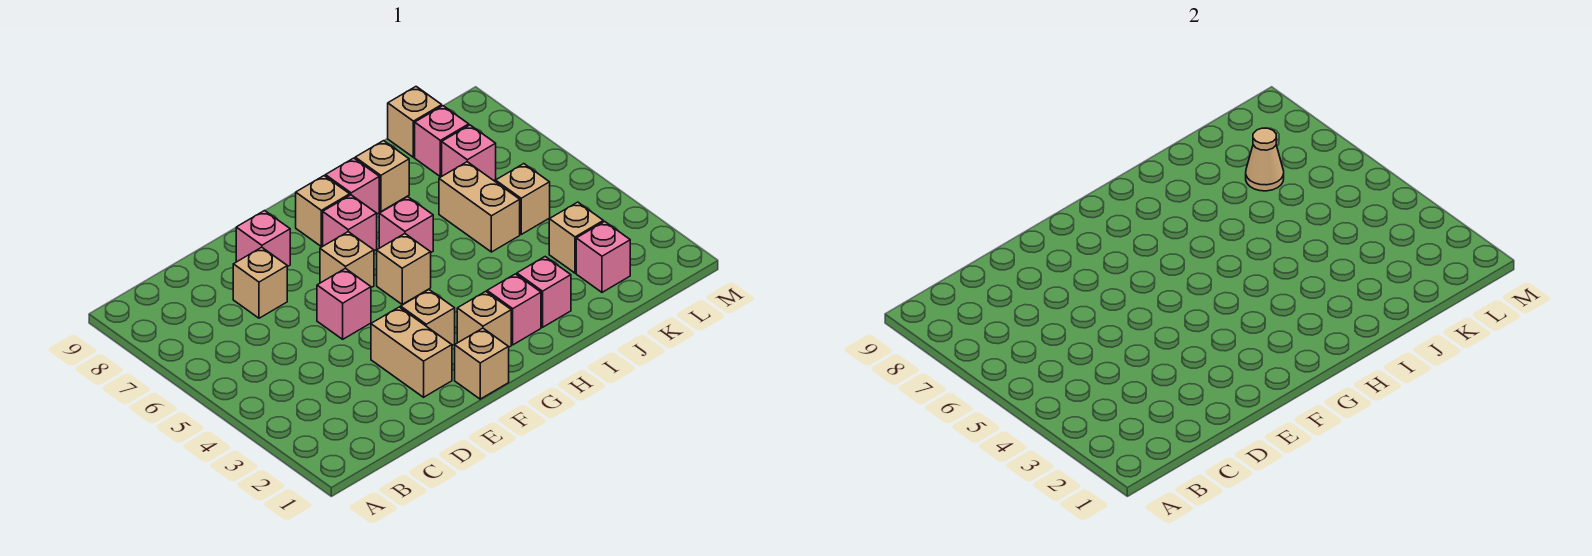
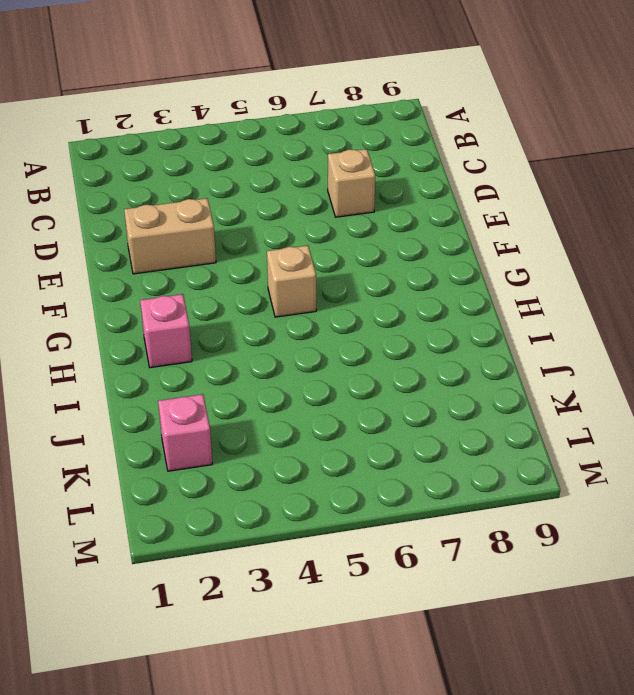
none -> pink 1x1 brick [317,268,371,339]
none -> pink 1x1 brick [236,211,290,267]
none -> tan 1x1 brick [455,328,509,399]

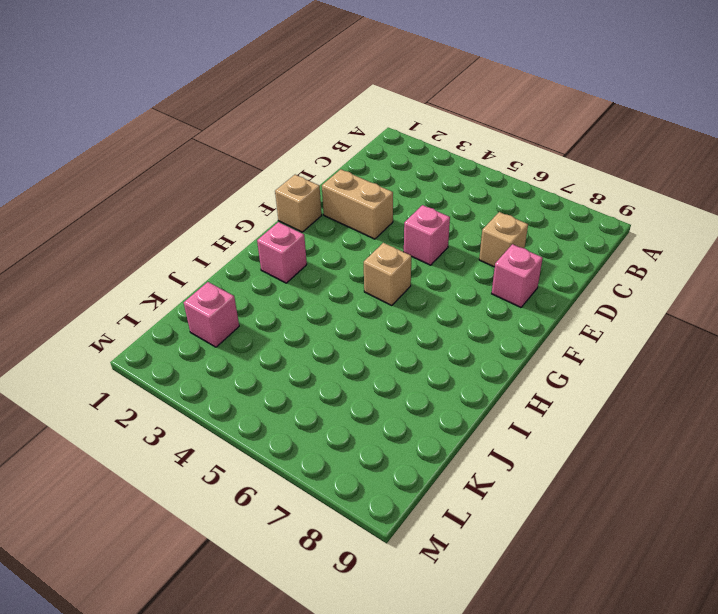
none -> tan 1x1 brick [401,290,455,345]
none -> tan 1x1 brick [320,232,374,288]
none -> tan 1x1 brick [457,291,511,347]

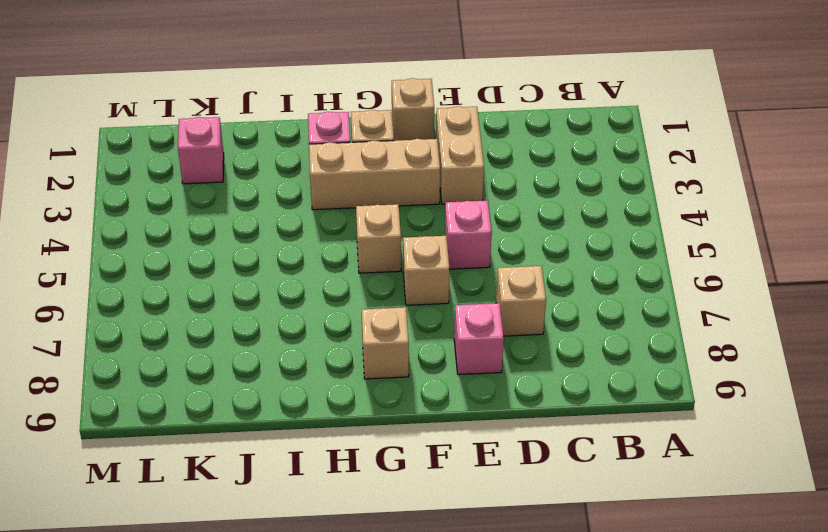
tan 1x3 brick [309,139,440,210] -> tan 1x1 brick [401,290,455,345]
none -> pink 1x1 brick [323,195,377,251]
none -> pink 1x1 brick [379,197,433,252]
none -> pink 1x1 brick [325,158,379,214]

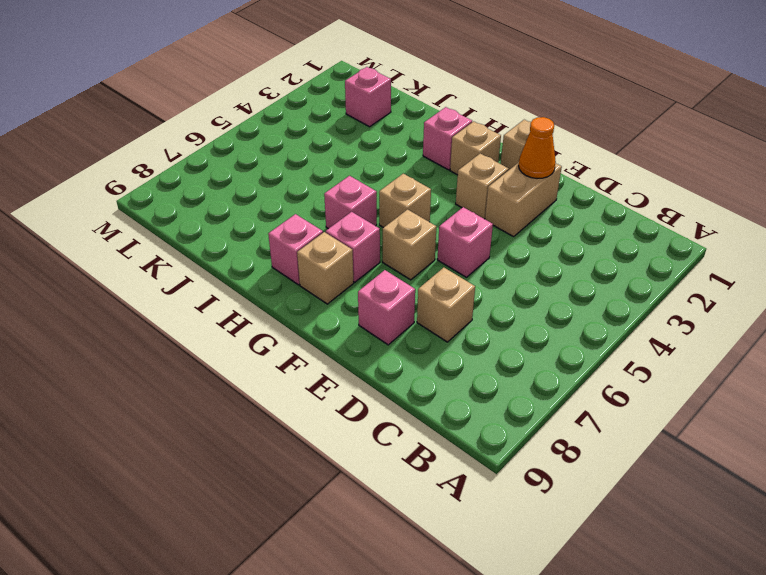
orange 1x1 cone [519,117,556,178] -> none
none -> pink 1x1 brick [517,257,571,327]
none -> tan 1x1 brick [355,141,409,212]
none -> tan 1x2 brick [439,162,520,252]

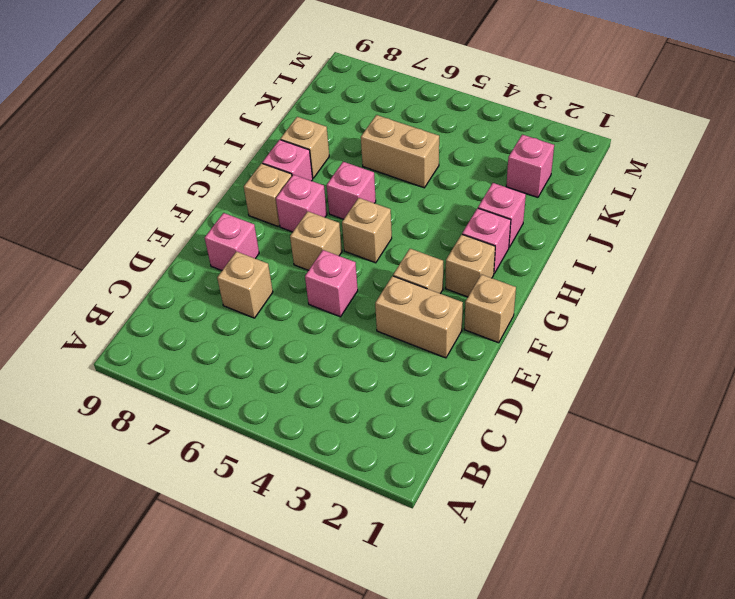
none -> tan 1x1 brick [549,202,603,273]
none -> tan 1x1 brick [496,164,550,234]
none -> pink 1x1 brick [442,125,496,180]

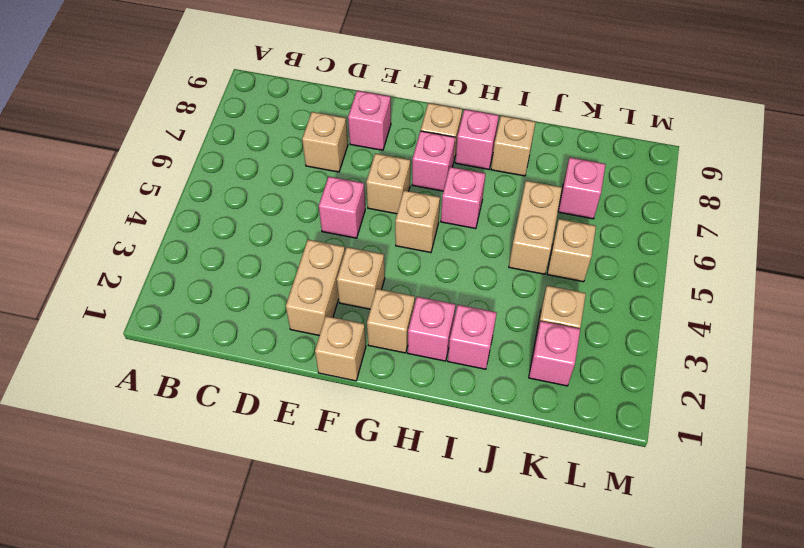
none -> pink 1x1 brick [415,106,469,177]
none -> tan 1x1 brick [388,87,442,157]
none -> tan 1x1 cone [1246,128,1284,191]

